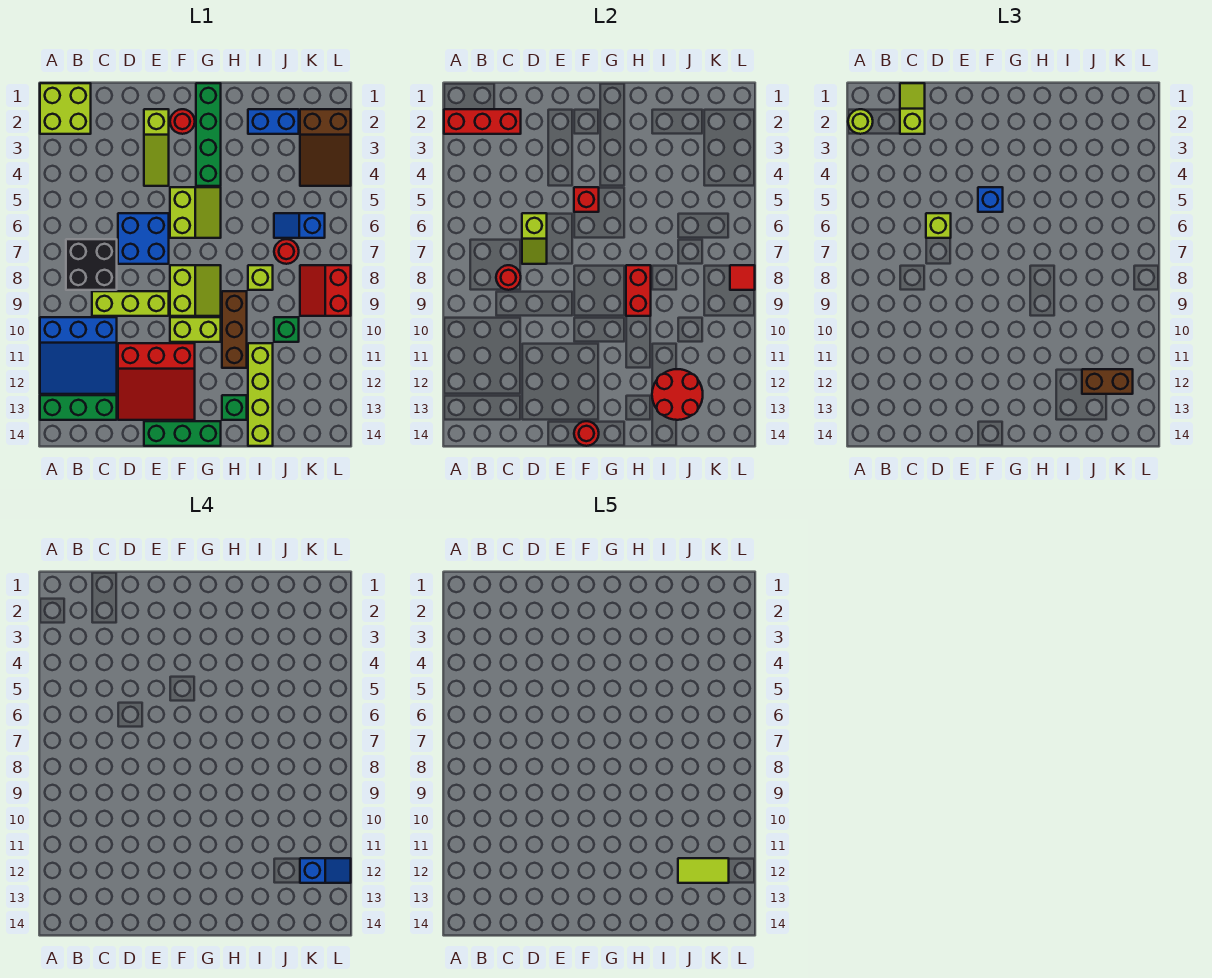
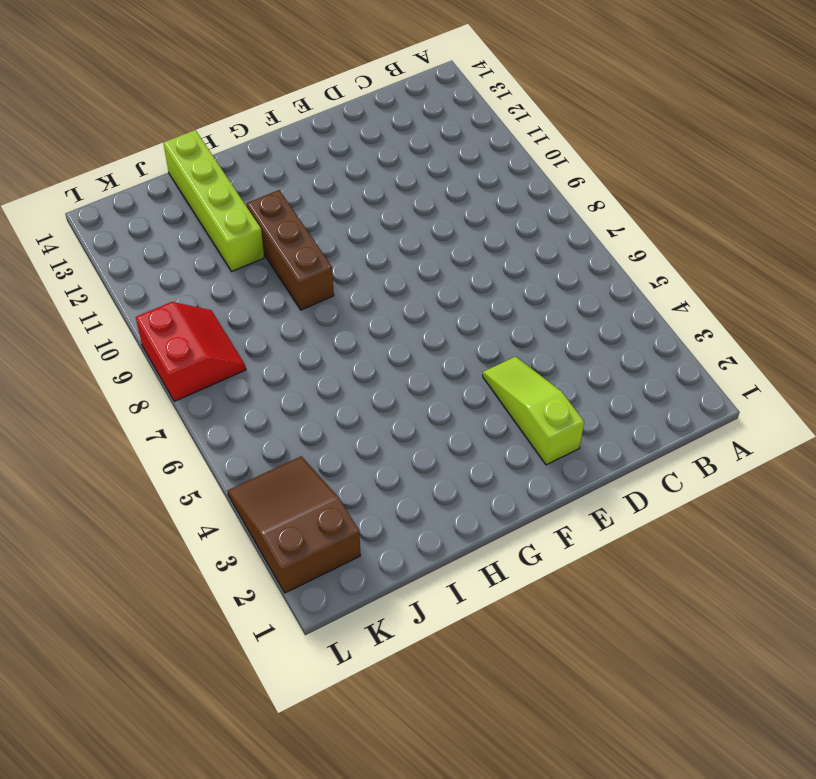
none -> lime 2x2 brick [40,83,91,134]
none -> blue 3x3 slope [40,317,117,394]
none -> green 1x3 brick [40,395,117,420]
none -> black 2x2 brick [66,239,117,290]

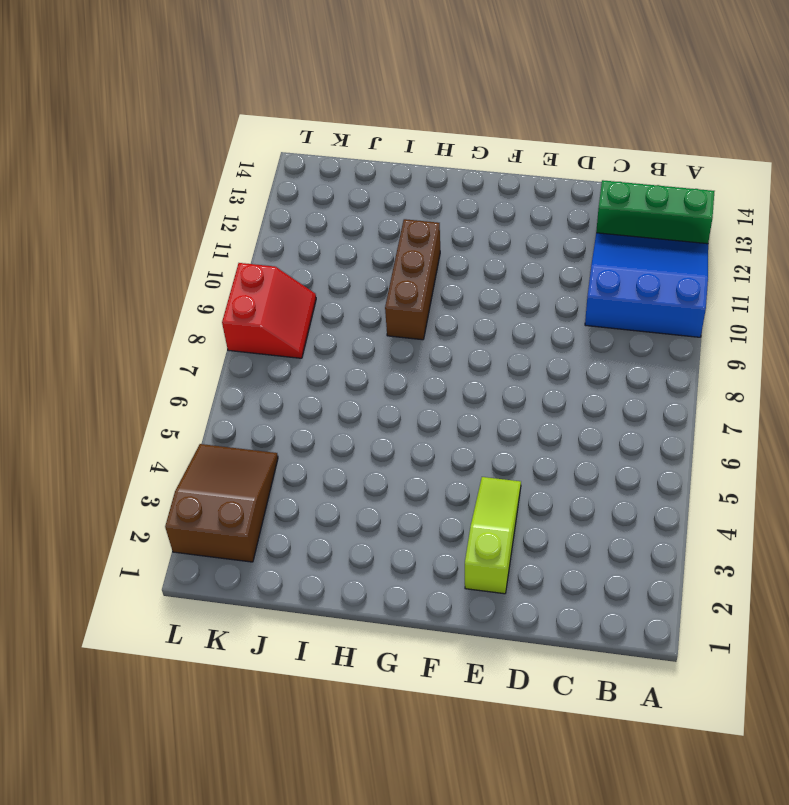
none -> lime 2x2 brick [40,83,91,134]
none -> black 2x2 brick [66,239,117,290]
none -> lime 1x3 brick [92,291,169,316]
none -> blue 2x2 brick [118,213,169,264]

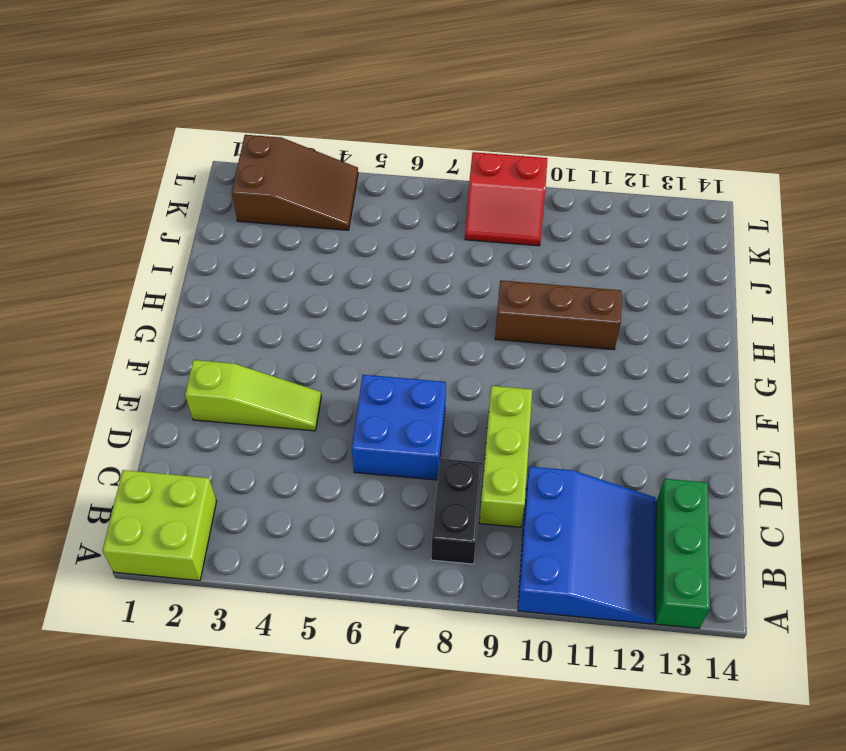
black 1x2 brick [431,458,482,564] -> black 2x2 brick [66,239,117,290]
none -> red 3x3 slope [118,343,195,420]
none -> green 1x3 brick [144,421,221,446]
none -> red 1x1 round brick [170,109,195,134]
none -> lime 2x2 slope [170,187,221,238]

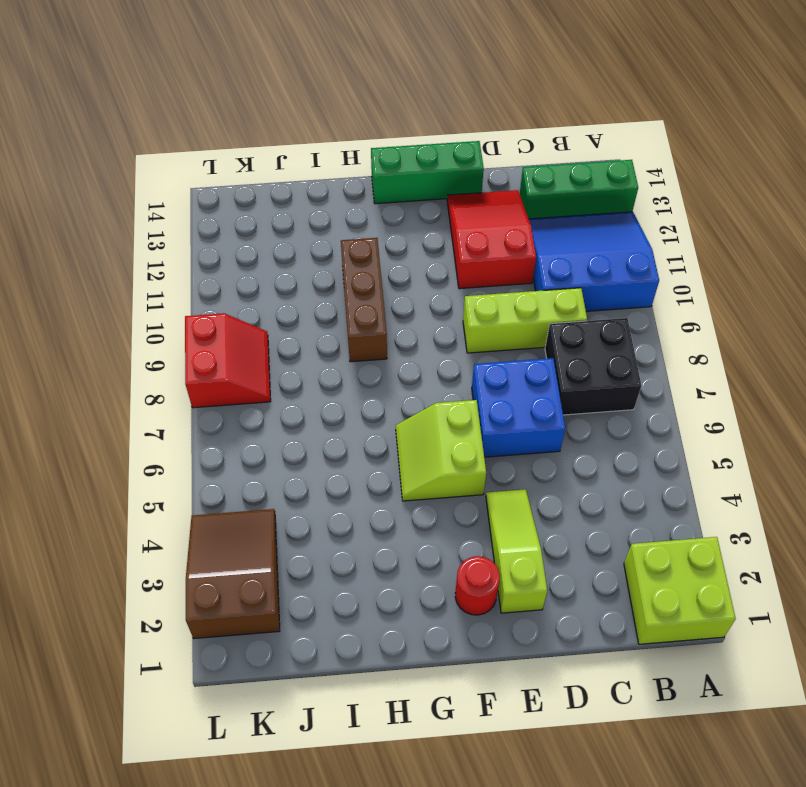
red 2x3 slope [447,190,536,289] -> red 3x3 slope [118,343,195,420]
none -> lime 2x2 slope [170,265,221,316]
none -> lime 1x2 brick [170,317,221,342]
none -> green 1x4 brick [196,83,221,186]
none -> green 1x1 brick [222,395,247,420]

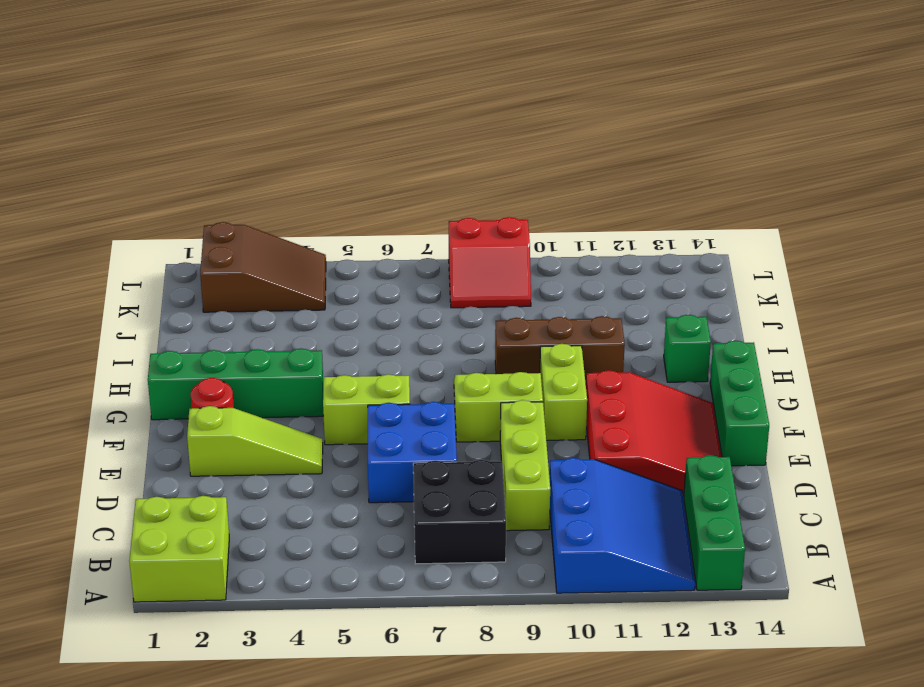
none -> blue 1x2 brick [248,109,299,134]
none -> lime 1x1 brick [248,265,273,290]
none -> lime 1x4 brick [248,343,273,446]
none -> blue 1x2 slope [274,213,325,238]

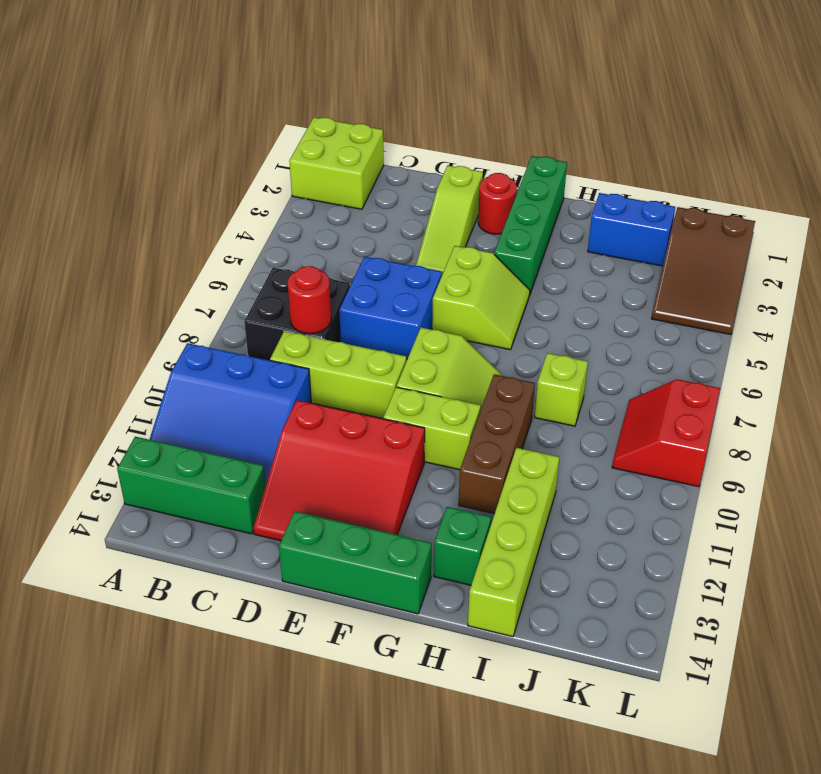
none -> blue 1x2 slope [274,213,325,238]
none -> red 1x1 round brick [274,239,299,264]
none -> green 1x1 brick [274,317,299,342]
none -> red 1x3 brick [444,109,521,134]

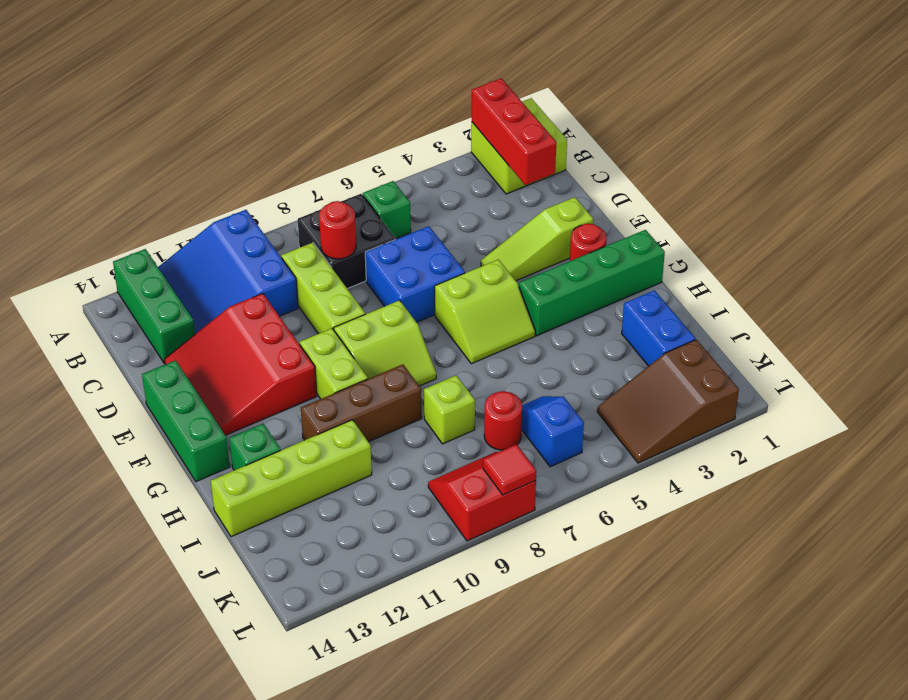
green 1x1 brick [363,181,411,239] -> green 1x1 brick moved to [274,317,299,342]
none -> lime 1x2 slope [522,213,547,264]
none -> red 1x1 brick [574,187,599,212]
none -> red 1x1 round brick [574,421,599,446]
none -> red 1x2 brick [626,265,651,316]

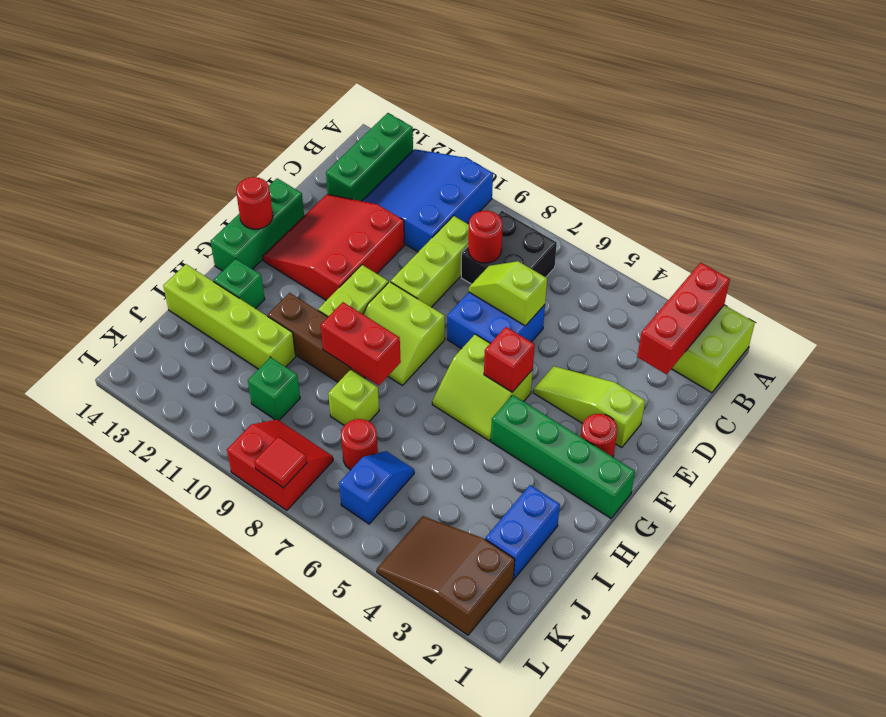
none -> red 2x2 round brick [652,369,703,420]
none -> lime 1x1 round brick [848,109,873,134]
none -> lime 1x2 slope [900,83,925,134]
none -> lime 1x1 brick [926,213,951,238]

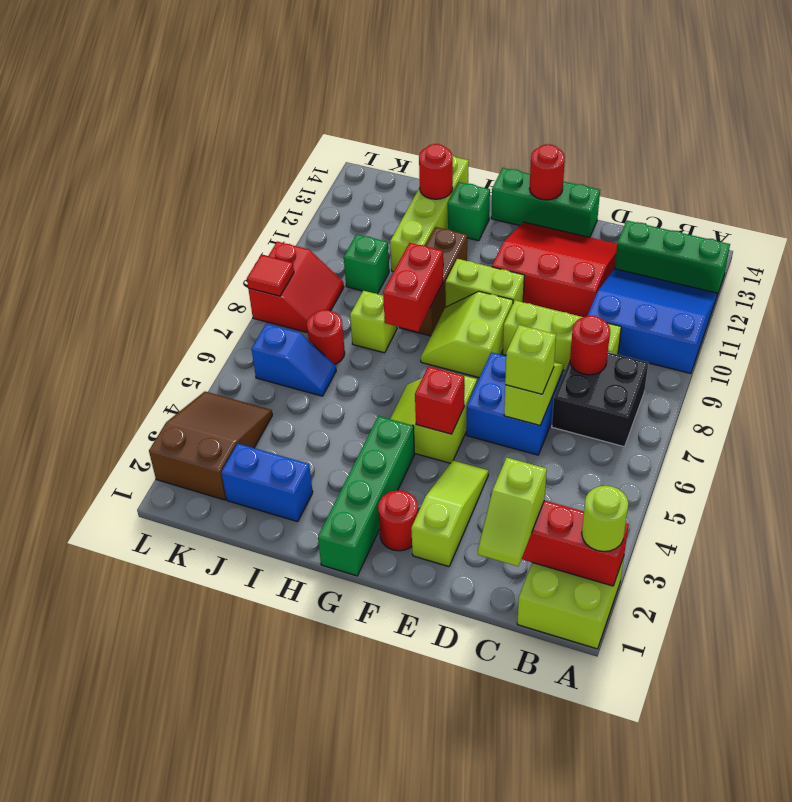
red 1x1 round brick [419,144,453,199] -> red 2x2 round brick [652,369,703,420]
none -> blue 1x1 brick [978,187,1003,212]
none -> brown 1x2 brick [1082,369,1133,394]
none -> blue 1x2 slope [300,858,351,883]
none -> lime 1x2 tile [678,858,729,883]

